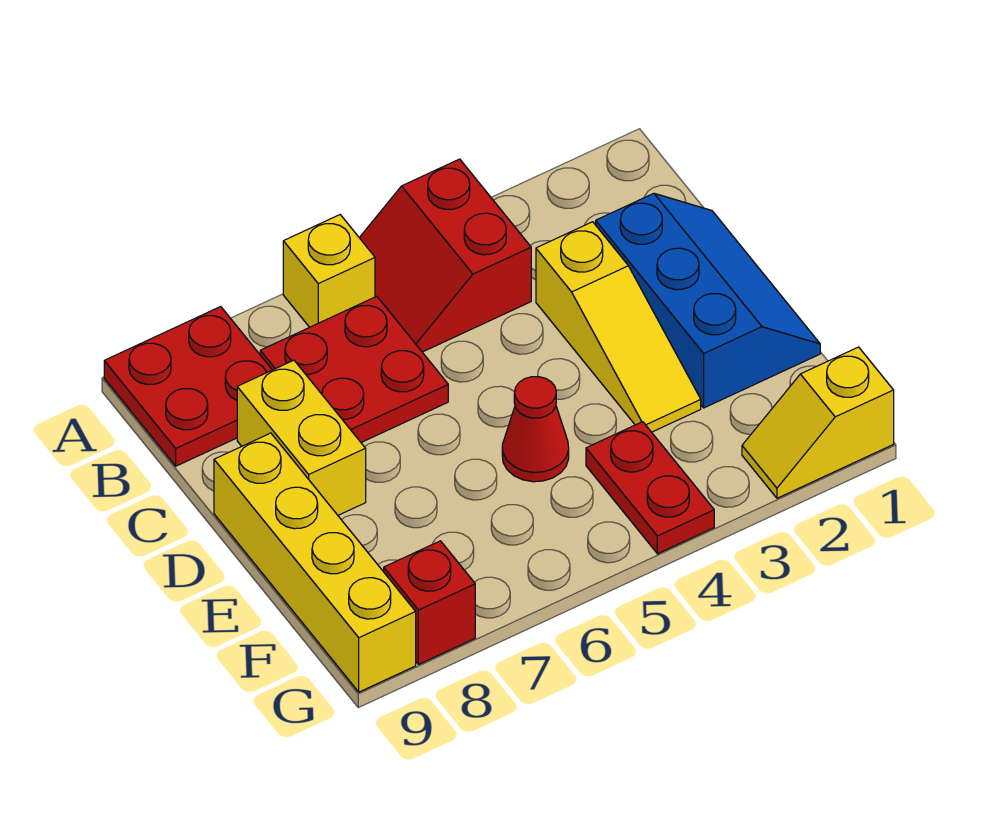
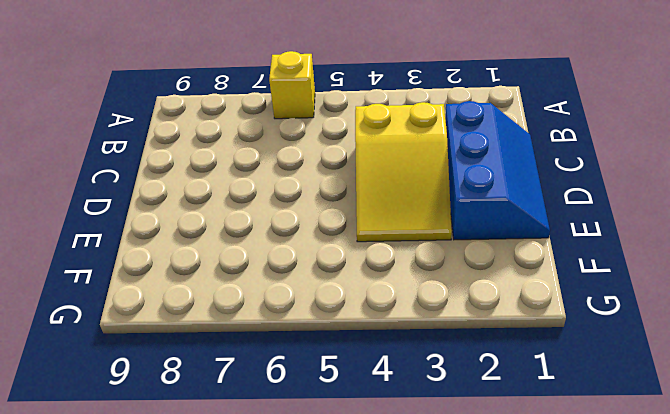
yellow 2x3 slope [355,102,452,242] -> yellow 1x3 slope [536,222,701,432]
none -> red 2x2 slope [359,159,531,352]
none -> red 2x2 plate [104,307,272,466]
none -> red 2x2 plate [260,296,448,442]

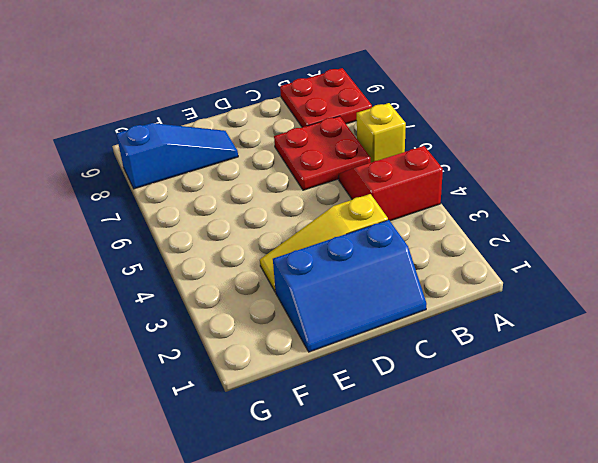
blue 1x3 slope [116,123,238,189] -> red 1x1 brick [384,541,475,664]
none -> yellow 1x2 brick [237,360,366,515]
none -> yellow 1x4 brick [214,433,416,692]
none -> red 1x1 cone [502,377,569,482]

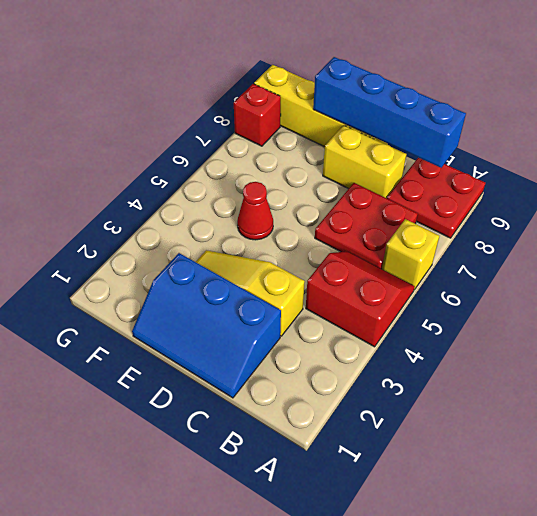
blue 1x4 brick [313,57,466,168] -> none
none -> red 1x2 plate [586,422,714,554]
none -> yellow 1x2 slope [742,347,894,498]

